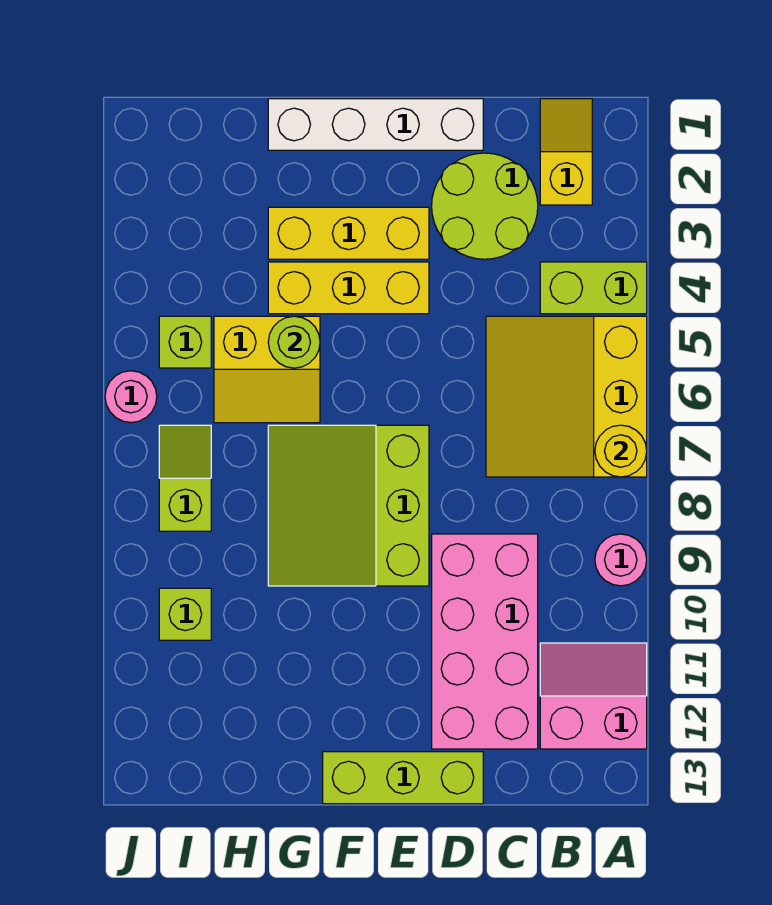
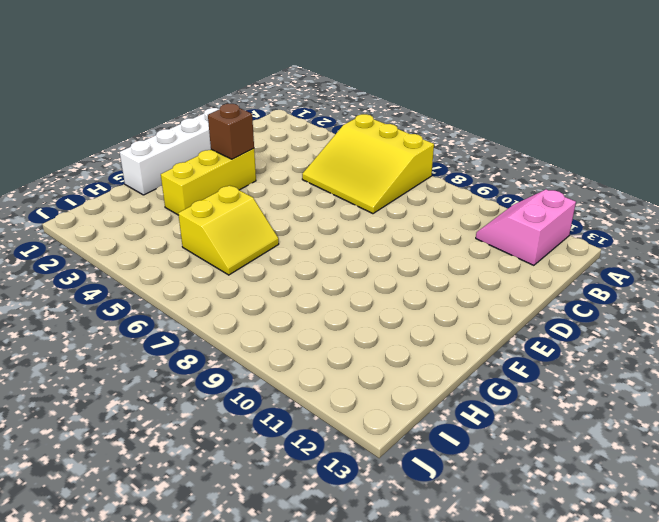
brown 1x1 brick [208,104,254,159] -> none
none -> lime 1x2 brick [540,262,647,314]
none -> pink 1x1 round brick [595,534,647,586]
none -> yellow 1x2 slope [540,99,592,205]

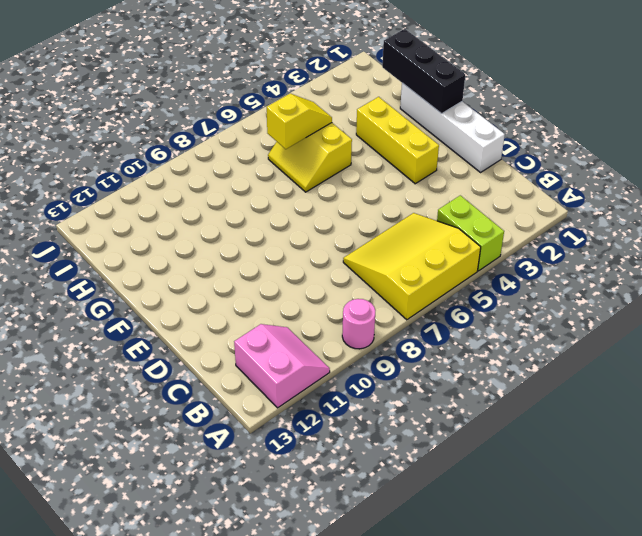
black 1x3 brick [382,29,465,114] -> none
yellow 1x2 slope [267,94,332,149] -> yellow 1x2 slope moved to [540,99,592,205]
none -> lime 2x2 round brick [432,153,538,259]
none -> pink 2x4 brick [432,534,538,749]
none -> lime 1x3 brick [323,752,483,804]

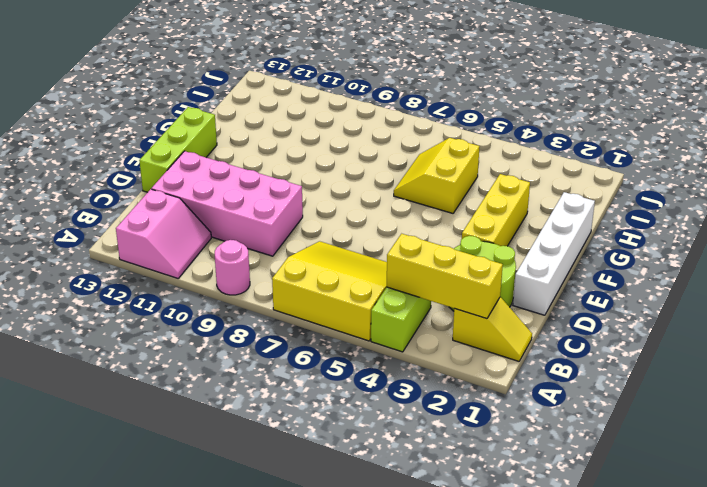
yellow 1x3 brick [387,234,503,319] -> yellow 1x3 brick turned to [268,262,429,314]
none -> lime 3x3 slope [268,425,429,586]
none -> lime 1x1 brick [159,316,211,368]
none -> lime 1x2 slope [159,425,211,531]

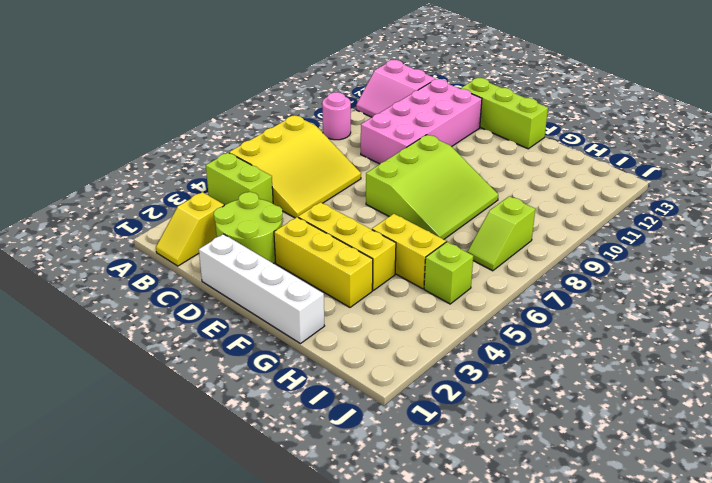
none -> lime 1x1 brick [159,588,211,640]
none -> pink 1x1 round brick [105,371,157,423]
none -> yellow 1x1 round brick [595,425,647,477]

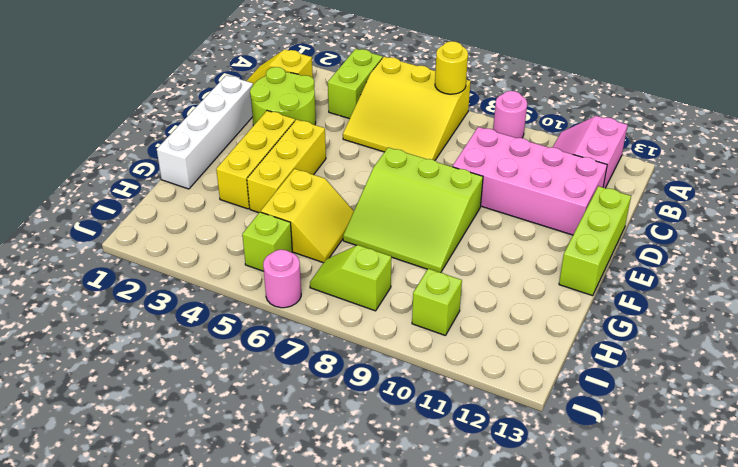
none -> lime 1x1 round brick [268,316,320,368]

